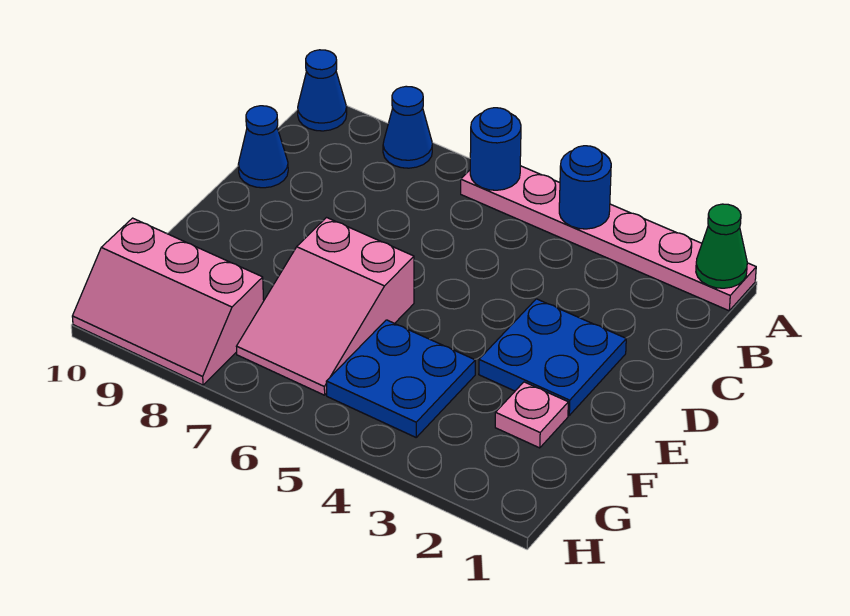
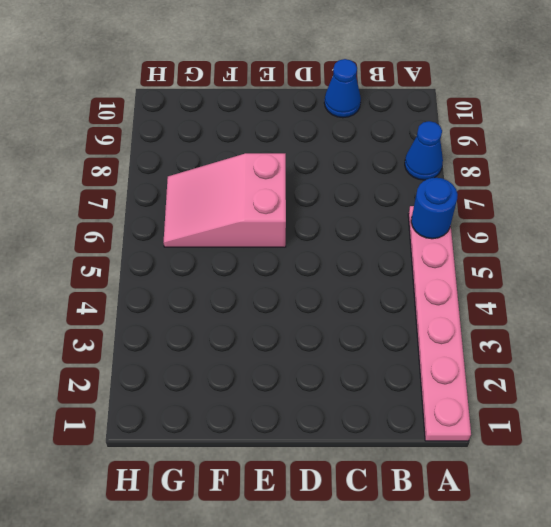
none -> blue 1x1 cone [298,50,347,131]
none -> blue 2x2 plate [479,299,626,415]
none -> pink 1x1 plate [495,382,568,448]

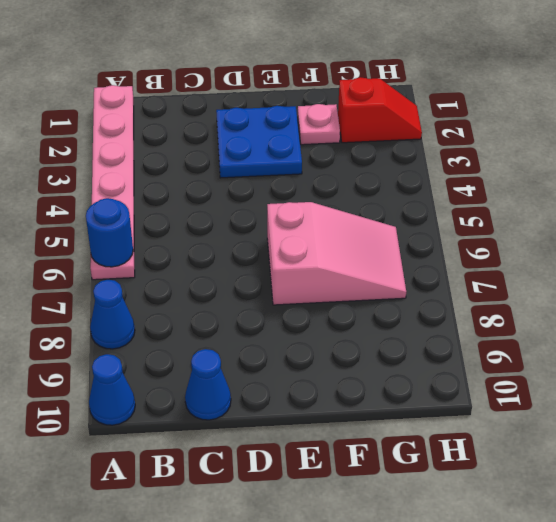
red 1x2 slope [338,77,422,143] -> none
none -> blue 2x2 plate [326,320,475,437]
none -> pink 2x3 slope [72,218,264,385]
none -> green 1x1 cone [696,204,747,288]

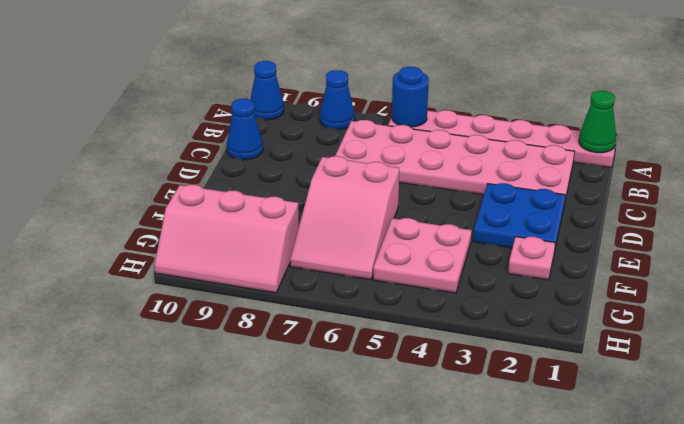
pink 2x6 plate [335,120,575,205] -> none
pink 2x2 plate [373,218,472,293] -> blue 2x2 plate [326,320,475,437]
none -> blue 1x1 round brick [559,146,611,229]

